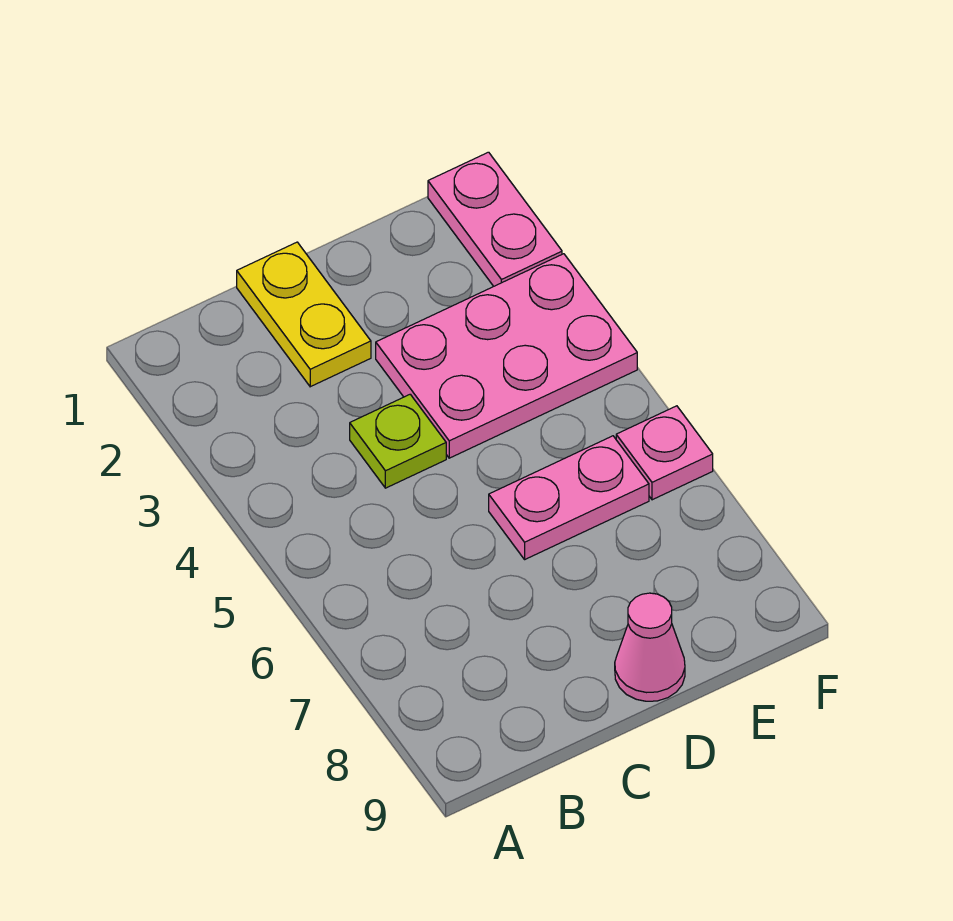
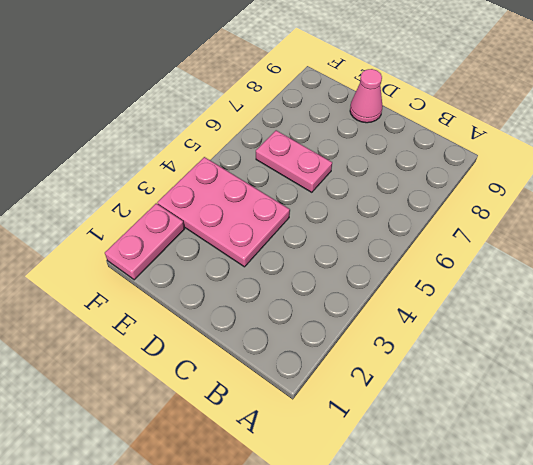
none -> yellow 1x2 plate [237,242,371,387]
none -> lime 1x1 plate [350,394,446,488]

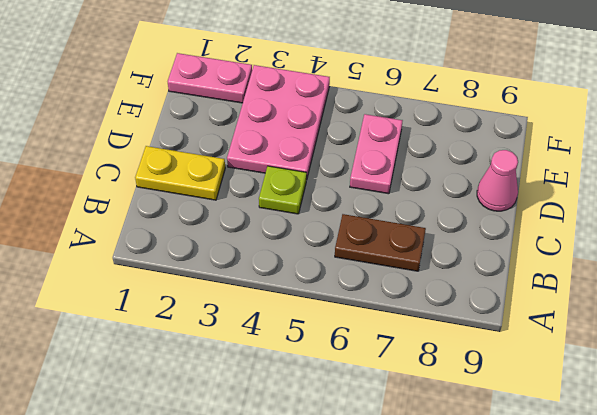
brown 1x2 plate [335,214,426,271] -> none
none -> pink 1x1 plate [616,406,713,500]

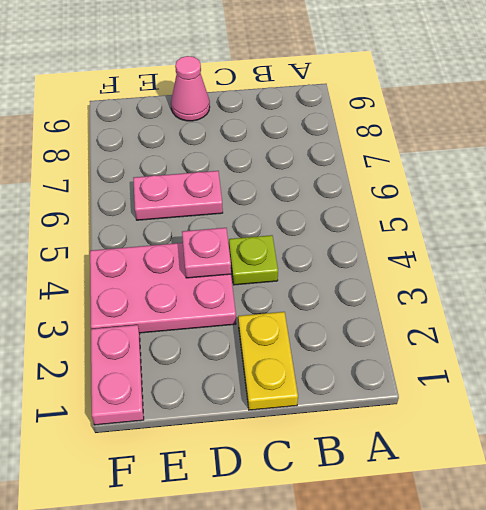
pink 1x1 plate [182,228,231,278] -> pink 1x1 plate moved to [616,406,713,500]

